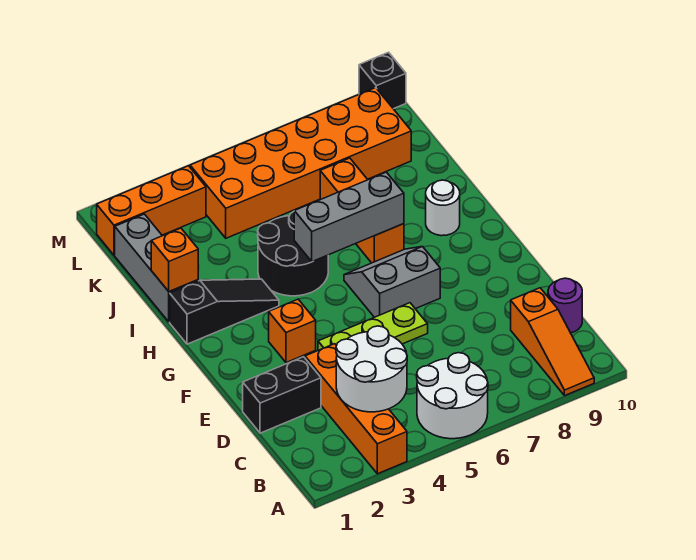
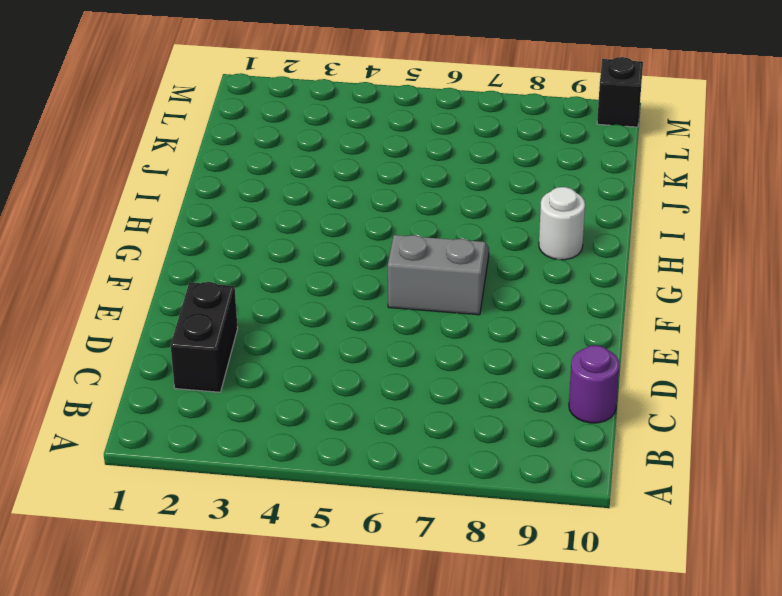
black 1x2 brick [171,282,238,392] -> black 1x2 brick turned to [243,357,321,433]
none -> orange 1x4 brick [305,344,407,474]
none -> white 2x2 round brick [417,353,488,439]
none -> orange 1x3 slope [511,288,594,396]

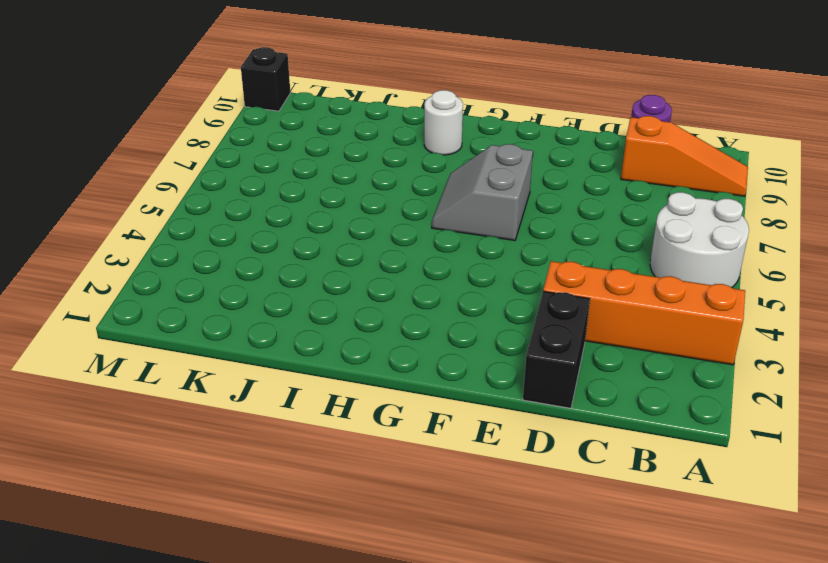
none -> lime 1x3 plate [318,303,428,350]
none -> orange 1x1 brick [269,299,316,363]
none -> black 1x3 slope [170,279,279,344]

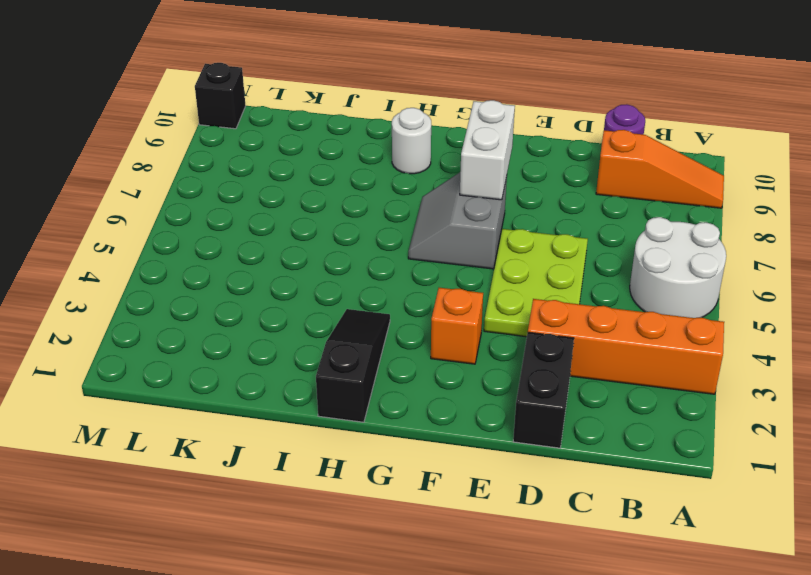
lime 2x3 plate [484,229,588,337] -> lime 1x3 plate [318,303,428,350]
white 1x2 brick [460,100,515,200] -> none
none -> black 2x2 round brick [258,212,328,296]
none -> orange 1x3 brick [320,158,404,263]
none -> grey 1x3 brick [115,214,198,322]

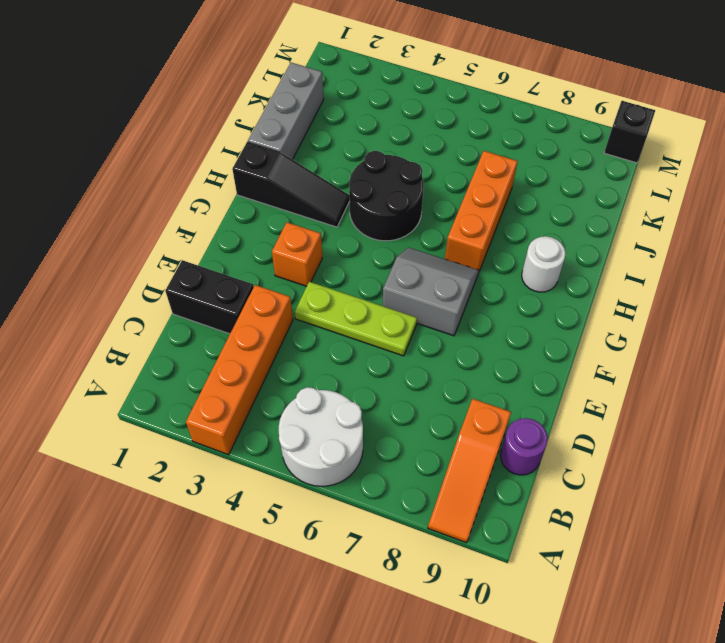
none -> orange 2x6 brick [190,88,411,238]
none -> orange 1x3 brick [97,166,206,255]
none -> white 2x2 round brick [336,326,407,412]

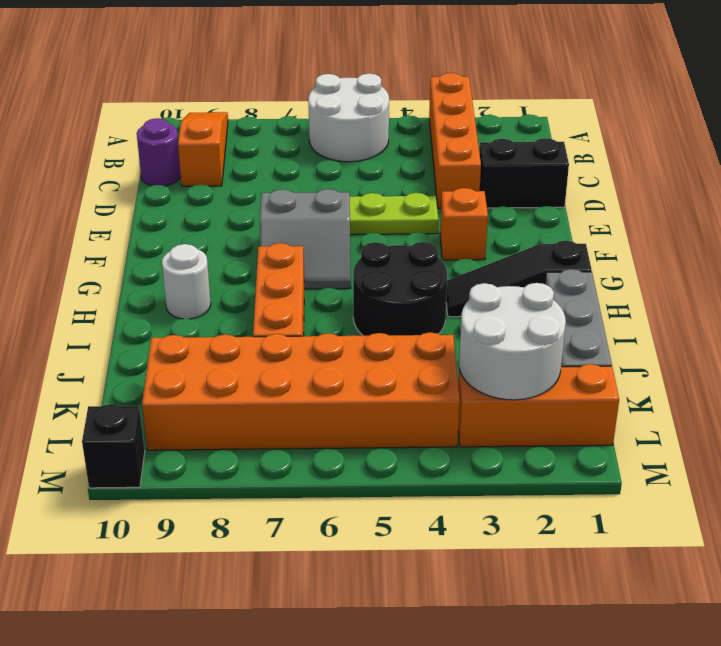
white 2x2 round brick [459,283,566,400] -> white 2x2 round brick moved to [336,326,407,412]
none -> grey 1x3 brick [294,172,404,262]
none -> orange 1x1 brick [151,228,198,292]

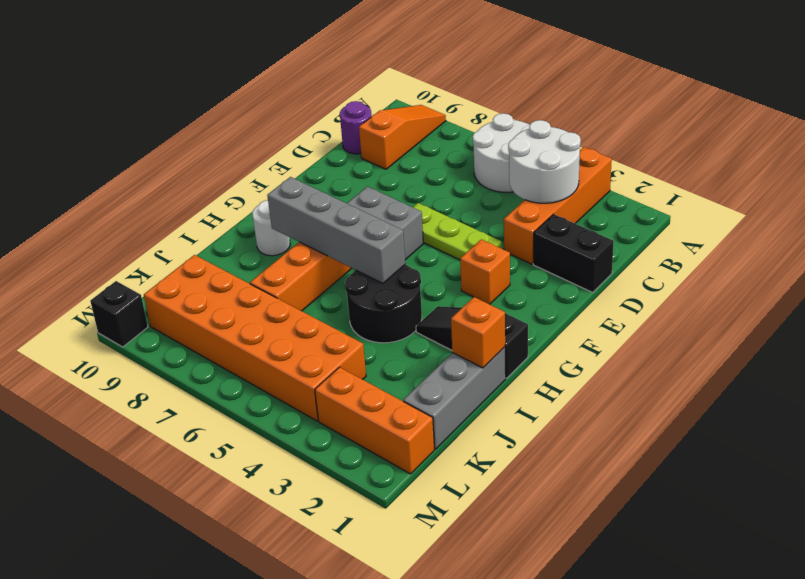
grey 1x4 brick [267,177,405,283] -> grey 1x3 brick [294,172,404,262]

